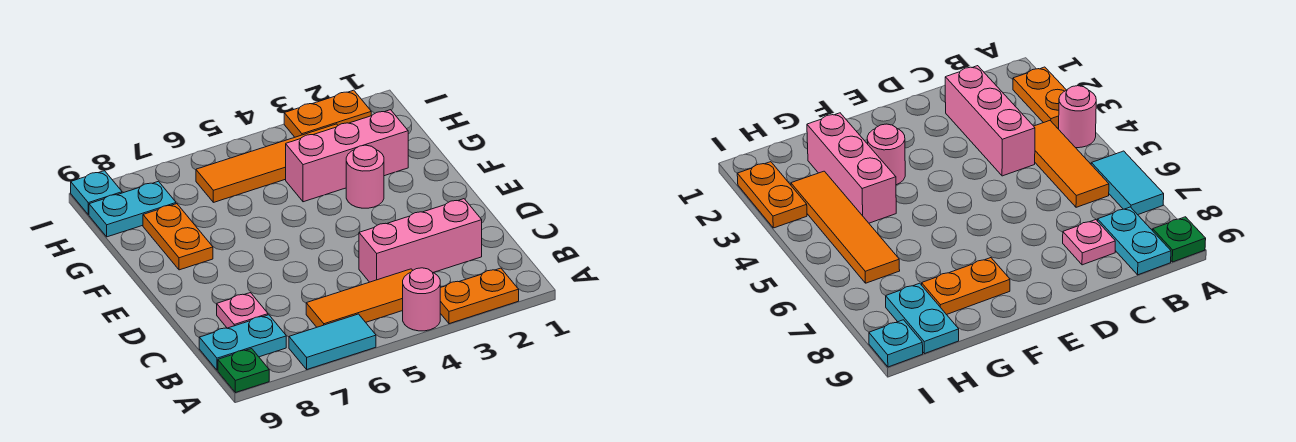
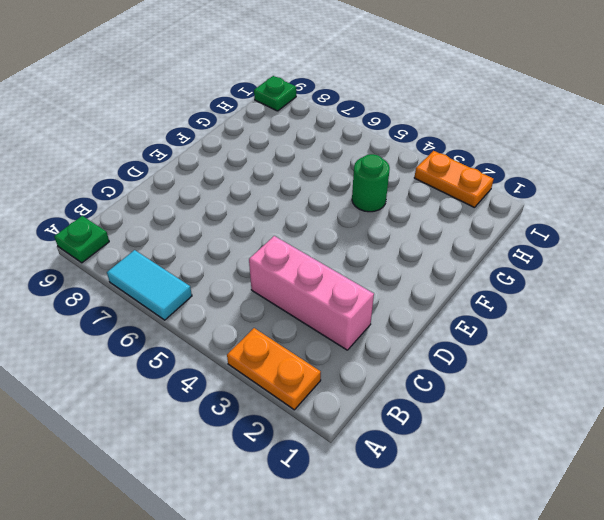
green 1x1 round brick [352,154,390,212] -> pink 1x3 brick [286,110,408,202]
green 1x1 plate [254,76,296,111] -> cyan 1x1 plate [71,171,122,215]
none -> pink 1x1 round brick [403,268,440,331]
none -> orange 1x3 tile [306,269,413,327]
none -> cyan 1x2 plate [199,315,286,370]

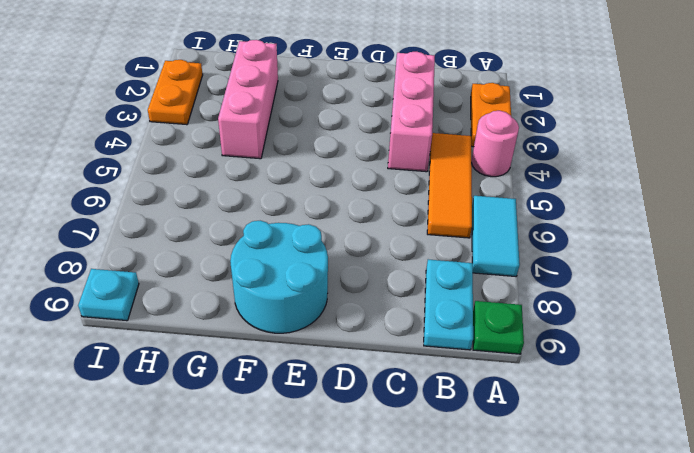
cyan 2x2 round brick [230,221,328,333] -> orange 1x2 plate [143,204,213,270]
none -> pink 1x1 plate [217,293,268,328]
none -> pink 1x1 round brick [346,145,384,208]
none -> orange 1x4 tile [196,124,338,202]

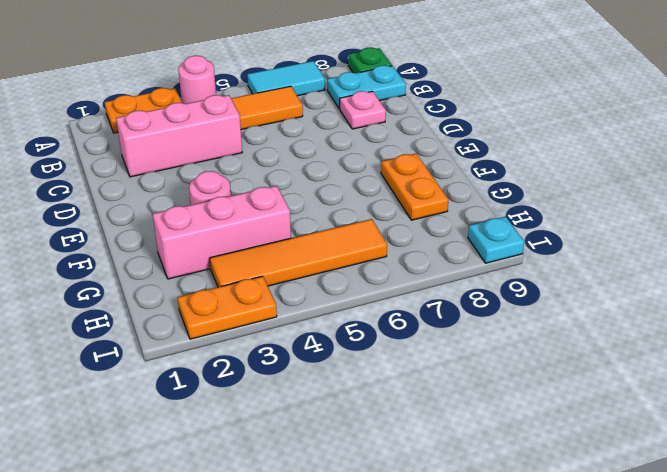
none -> cyan 1x2 plate [89,181,176,237]

